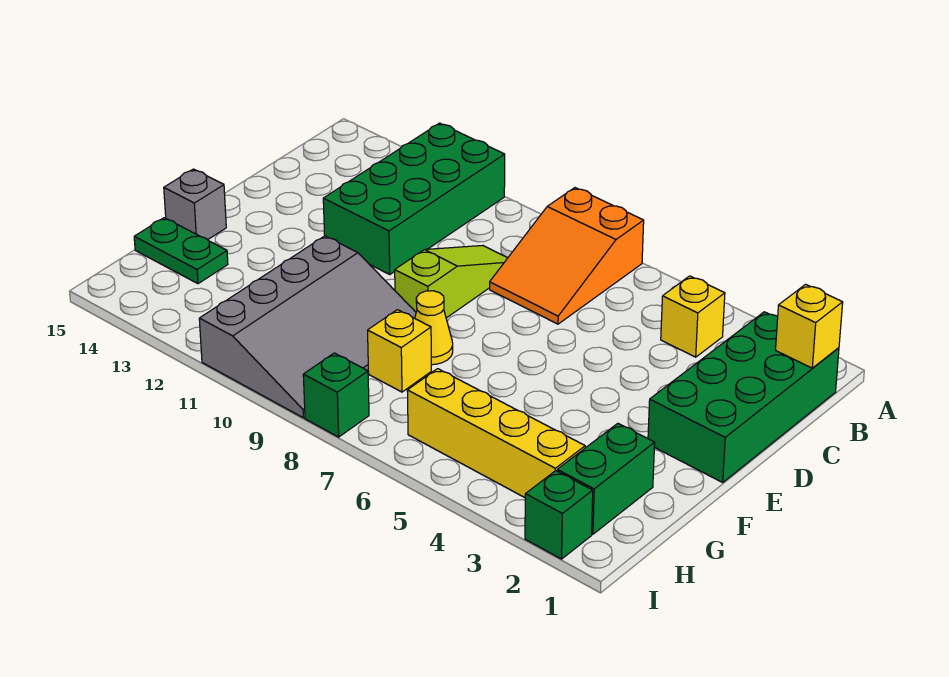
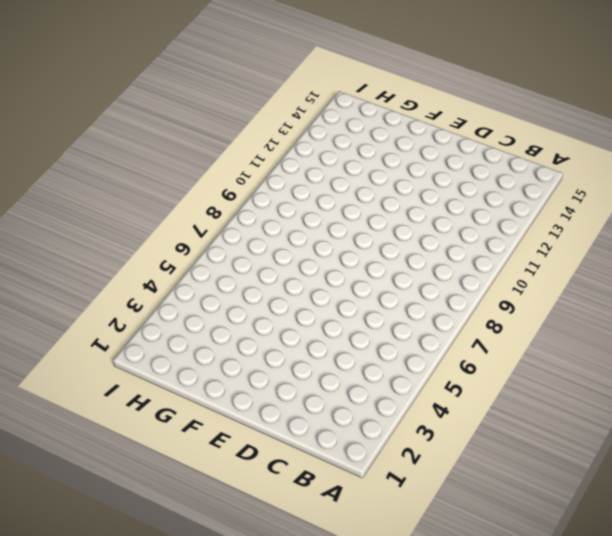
none -> orange 2x3 slope [490,188,644,324]
none -> green 2x4 brick [323,123,505,275]
none -> green 2x4 brick [648,312,839,482]

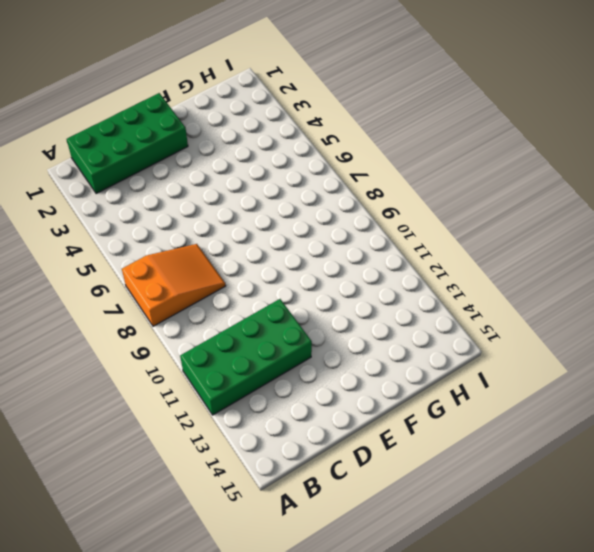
none -> yellow 1x1 brick [661,276,725,357]
none -> lime 1x3 slope [395,245,507,318]
none -> yellow 1x1 cone [415,291,453,365]

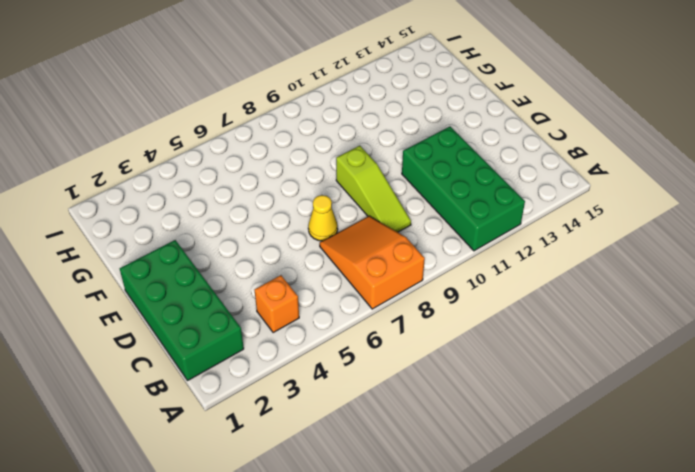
orange 1x1 brick [255,275,299,333] -> yellow 1x1 brick [661,276,725,357]
yellow 1x1 cone [308,195,338,241] -> yellow 1x1 cone moved to [415,291,453,365]
none -> grey 3x4 slope [199,236,416,418]
none -> grey 1x1 brick [164,169,226,240]
none -> green 1x2 brick [557,424,655,534]

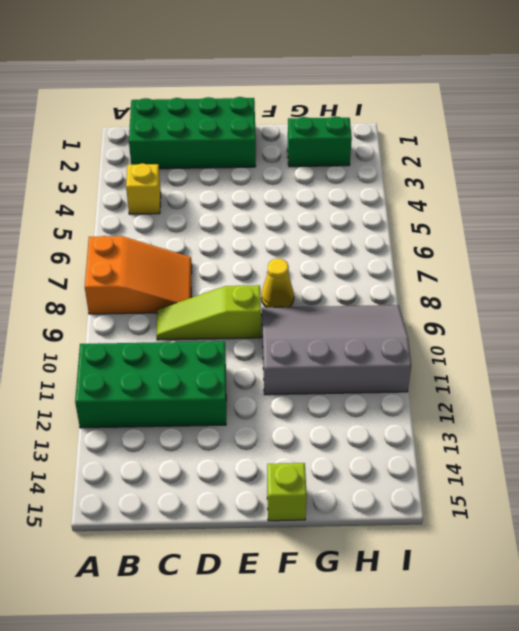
lime 1x1 brick [267,463,307,521] -> grey 1x1 brick [164,169,226,240]
none -> yellow 1x1 brick [368,310,431,392]
none -> green 1x2 plate [134,218,228,284]
none -> yellow 1x4 brick [407,369,585,498]

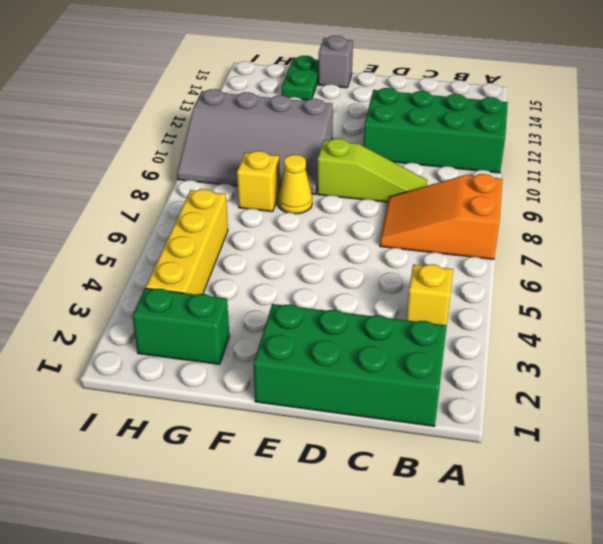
none -> green 1x1 brick [525,471,593,559]
none -> green 1x1 brick [303,353,369,437]
none -> yellow 1x1 brick [776,284,843,368]

